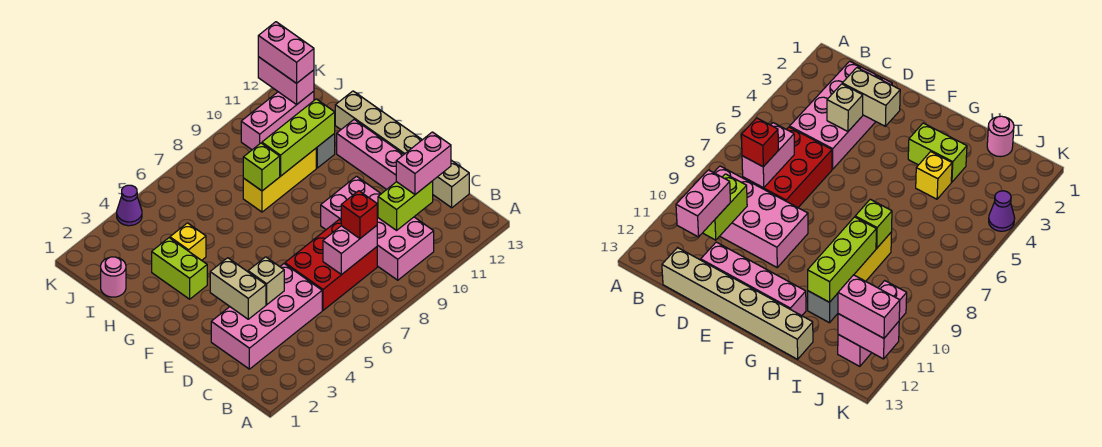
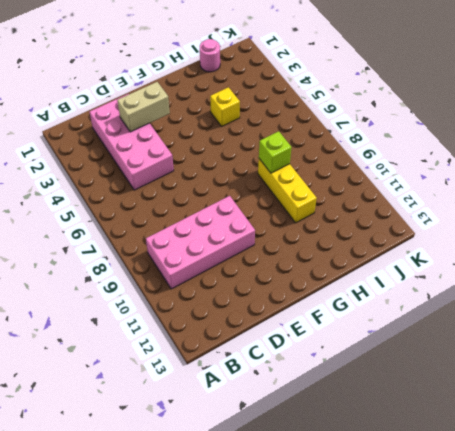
none -> red 2x3 brick [285,220,377,310]
none -> tan 1x6 brick [335,91,469,208]
none -> pink 1x4 brick [337,120,404,190]

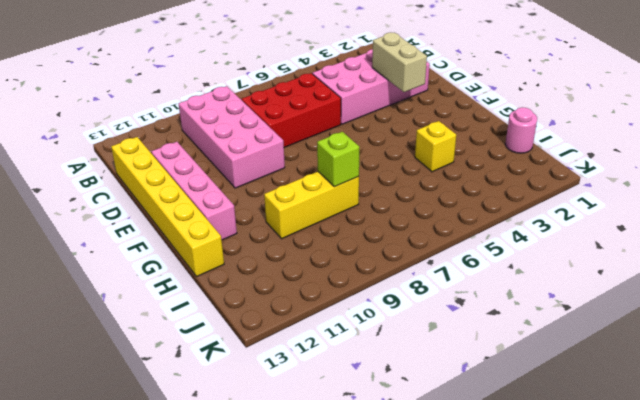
yellow 1x6 brick [111,137,224,277] -> tan 1x6 brick [335,91,469,208]
none -> lime 1x2 brick [152,238,207,299]
none -> grey 1x1 brick [316,134,335,168]
none -> pink 1x3 brick [241,91,314,150]

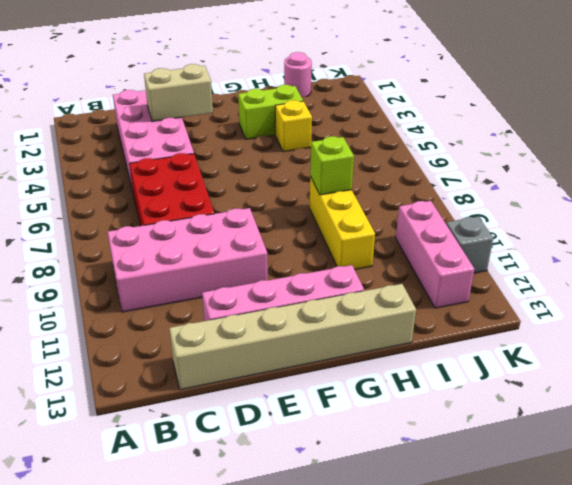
grey 1x1 brick [446,217,493,273] -> grey 1x1 brick moved to [316,134,335,168]
none -> purple 1x1 cone [117,185,142,226]
none -> pink 1x2 brick [323,226,377,275]
none -> lime 1x2 brick [378,181,433,230]

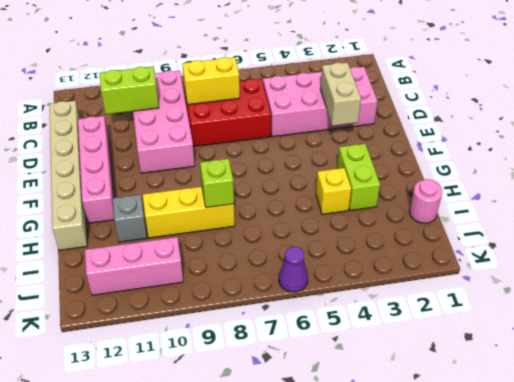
yellow 1x2 brick [182,57,240,105] -> pink 1x2 brick [323,226,377,275]
purple 1x1 cone [279,247,308,292] -> purple 1x1 cone moved to [117,185,142,226]
none -> tan 1x1 brick [248,257,284,305]
none -> lime 1x3 brick [262,99,335,176]
none -> pink 1x2 brick [258,57,314,105]

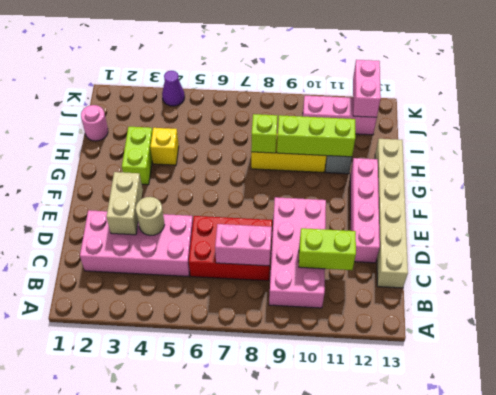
tan 1x1 round brick [136,197,164,236] -> tan 1x1 brick [248,257,284,305]
none -> red 1x1 brick [341,191,377,239]
none -> pink 1x2 brick [396,132,451,194]
none -> pink 1x2 brick [258,22,314,83]

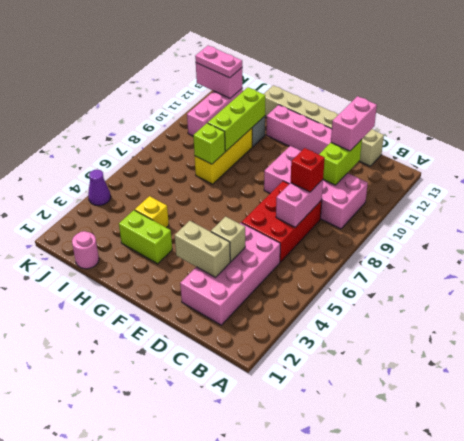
pink 1x2 plate [195,45,242,78] -> pink 1x2 brick [258,22,314,83]

